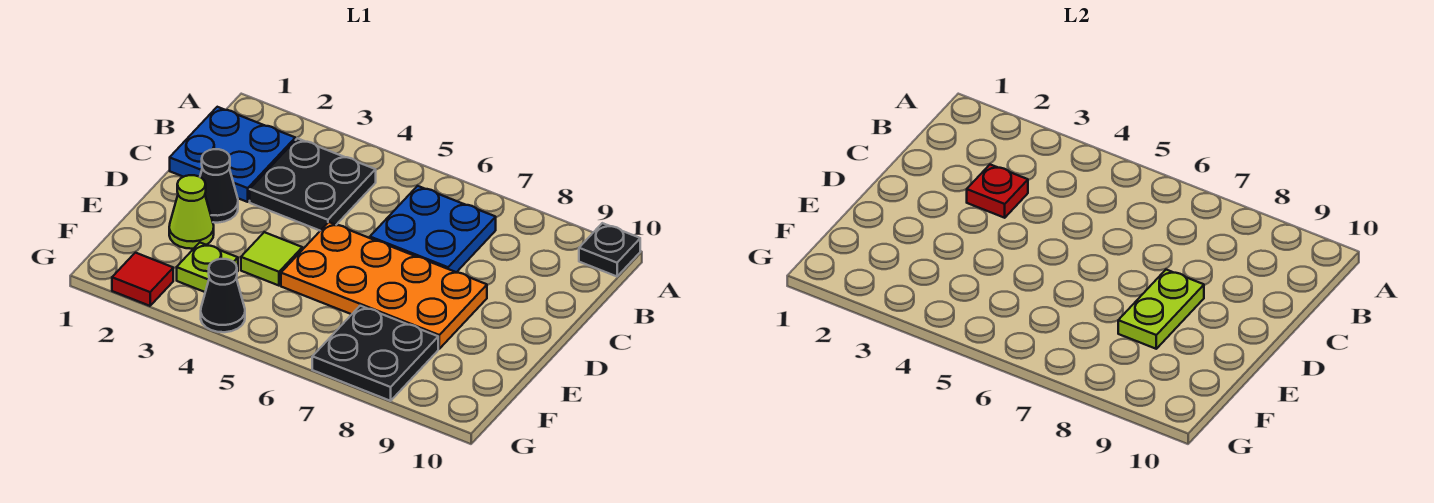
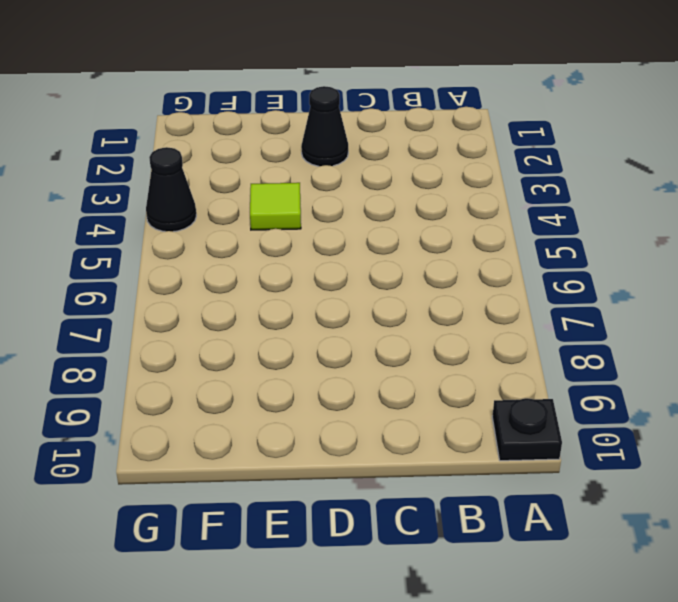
none -> blue 2x2 plate [170,107,295,202]
none -> black 2x2 plate [250,138,376,231]
none -> blue 2x2 plate [370,186,496,272]

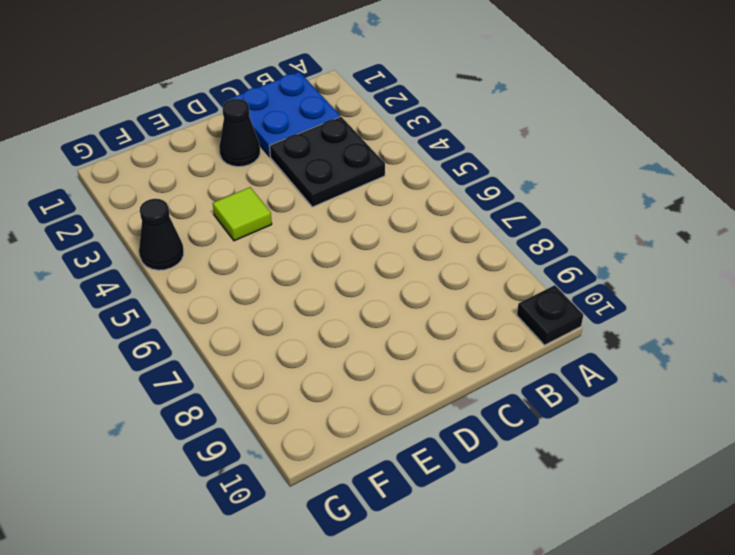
none -> blue 2x2 plate [370,186,496,272]
none -> orange 2x4 plate [281,222,487,349]
none -> lime 1x1 cone [169,175,214,249]

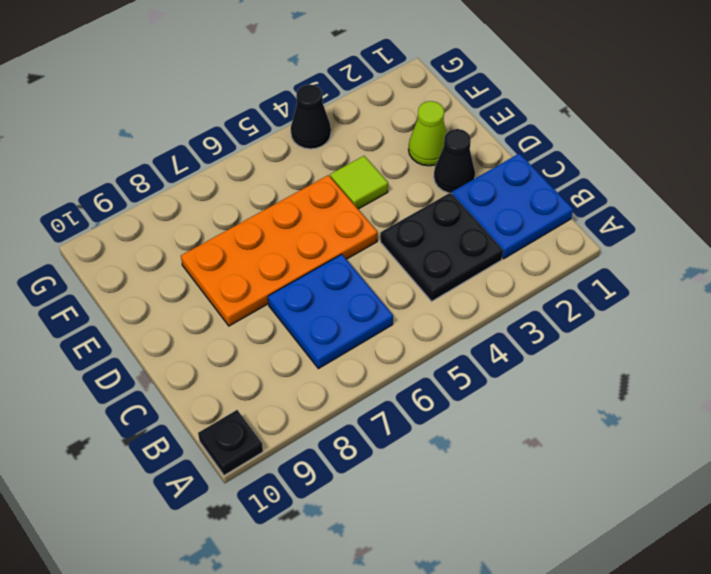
none -> lime 1x1 plate [177,243,238,292]
none -> black 2x2 plate [312,306,438,401]
none -> red 1x1 tile [112,253,173,306]

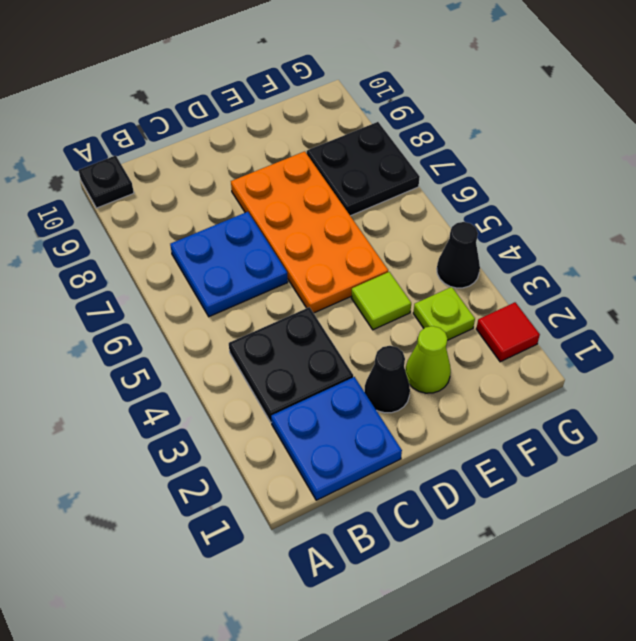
none -> red 1x1 plate [967,165,1028,218]
none -> lime 1x2 plate [1118,270,1204,349]

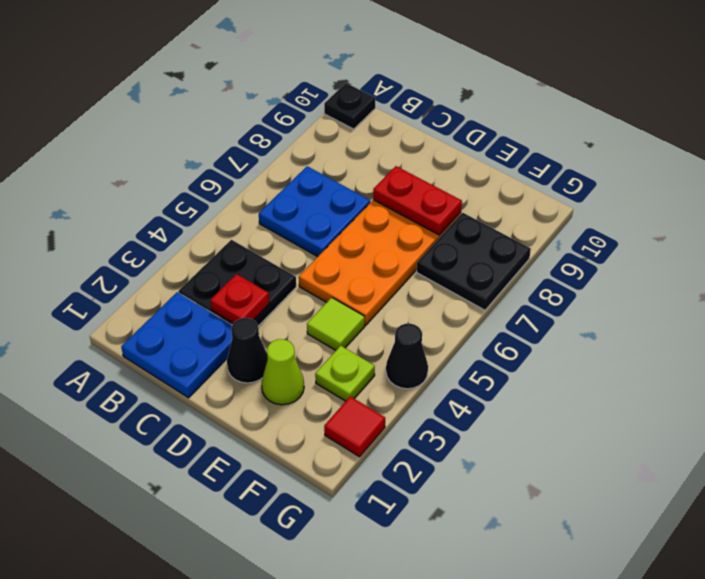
red 1x2 plate [373,166,462,235] -> lime 1x2 plate [1118,270,1204,349]

